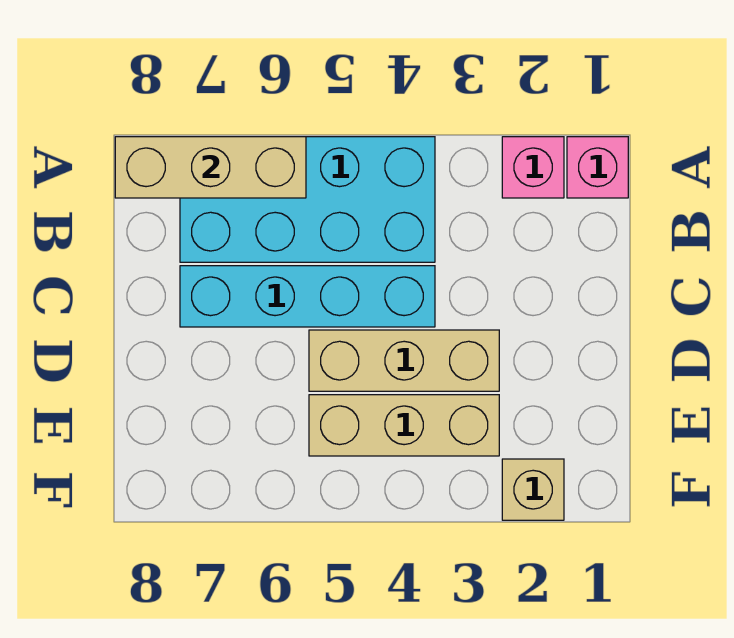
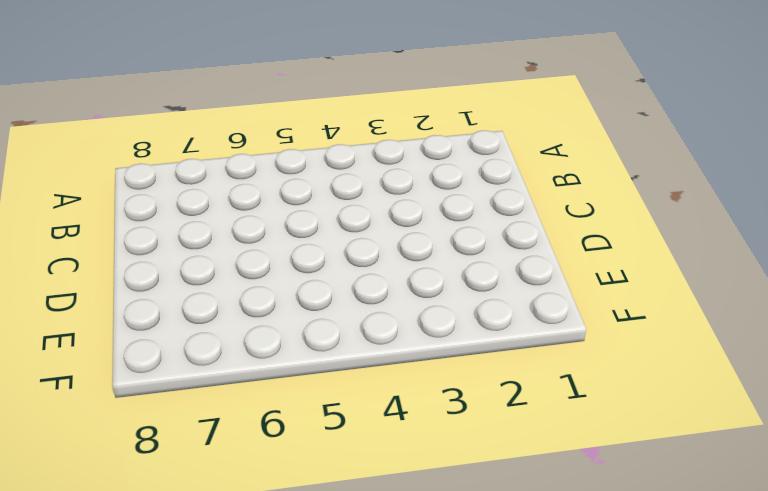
none -> pink 1x1 brick [567,137,628,198]
none -> pink 1x1 brick [502,137,564,198]

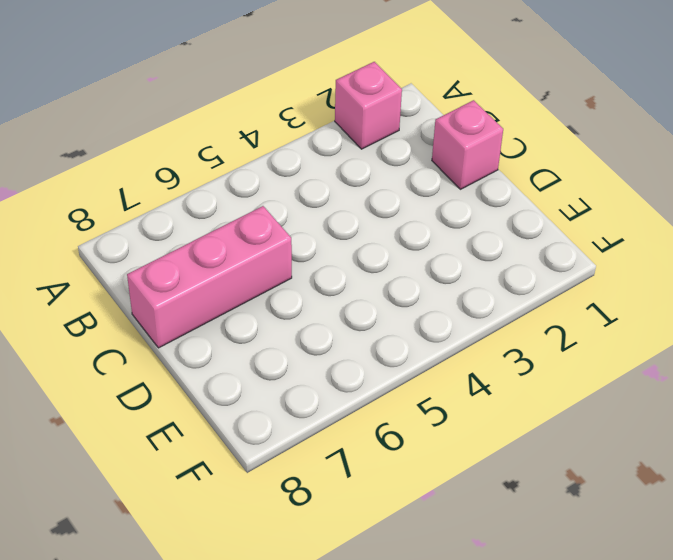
pink 1x1 brick [432,100,503,189] -> pink 1x1 brick moved to [567,137,628,198]
pink 1x3 brick [127,206,292,348] -> cyan 1x4 brick [180,266,435,327]
none -> cyan 2x4 brick [180,137,435,262]
none -> tan 1x3 brick [309,330,499,391]

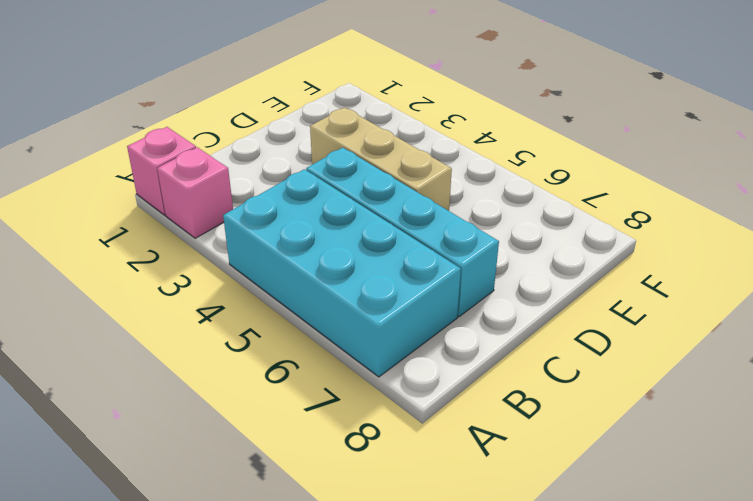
none -> tan 1x3 brick [309,395,499,456]
none -> tan 1x1 brick [502,459,564,520]

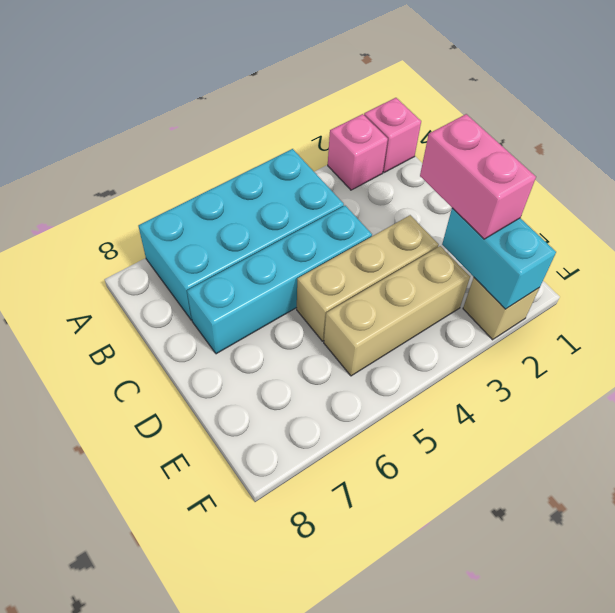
pink 1x2 brick [420,114,536,239] -> none
cyan 1x2 brick [442,208,556,309] -> none
none -> tan 1x3 brick [115,137,306,198]

